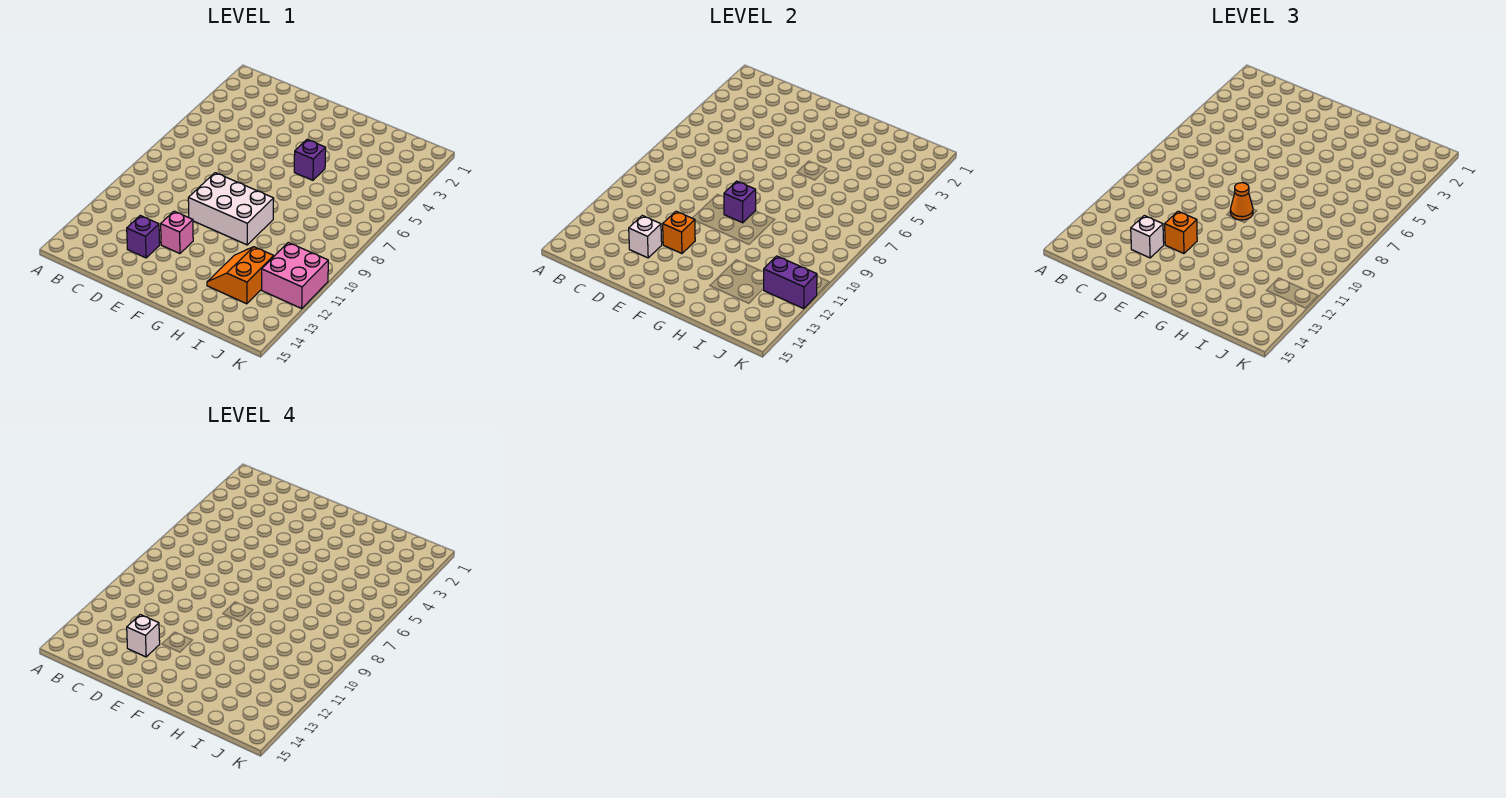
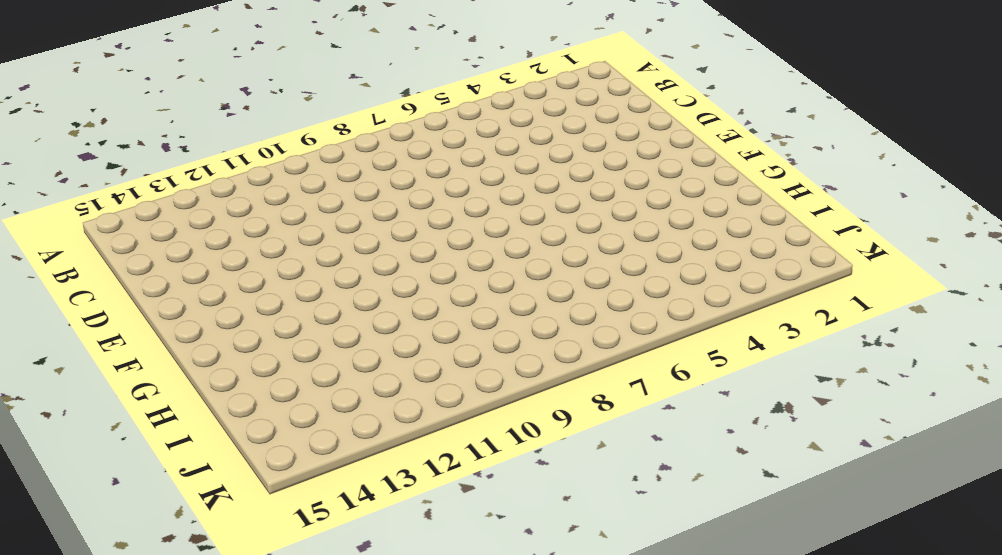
none -> purple 1x1 brick [127,216,160,258]
none -> white 2x3 brick [188,173,274,245]
none -> pink 1x1 brick [161,211,193,254]

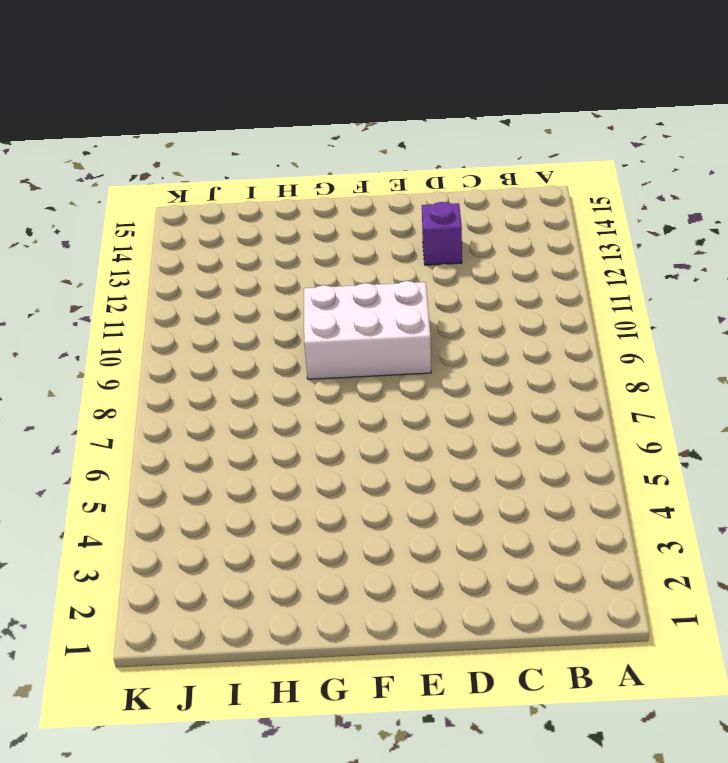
none -> pink 1x1 brick [161,211,193,254]
none -> purple 1x1 brick [294,140,326,180]
none -> orange 2x2 slope [207,247,274,304]

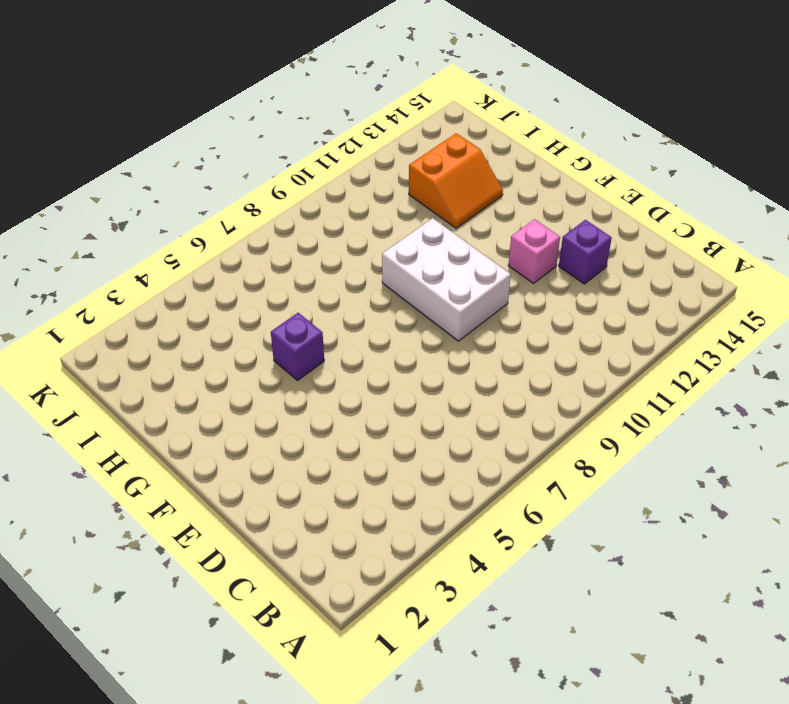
none -> pink 2x2 brick [262,242,328,308]
none -> white 1x1 brick [629,216,662,258]
none -> orange 1x1 brick [663,211,695,254]

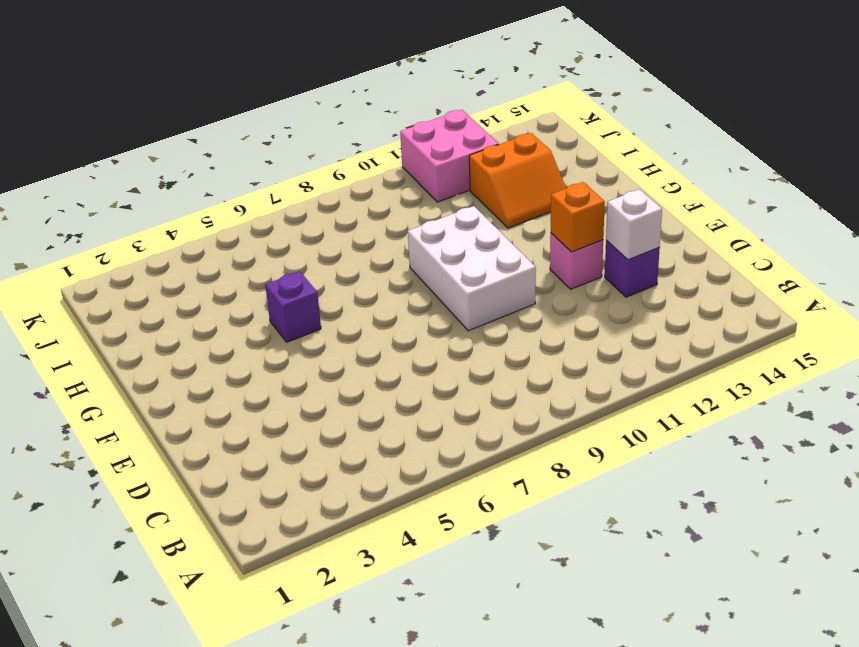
none -> purple 1x1 brick [724,181,756,223]
none -> purple 1x2 brick [764,256,817,308]
none -> white 1x1 brick [1131,216,1164,258]

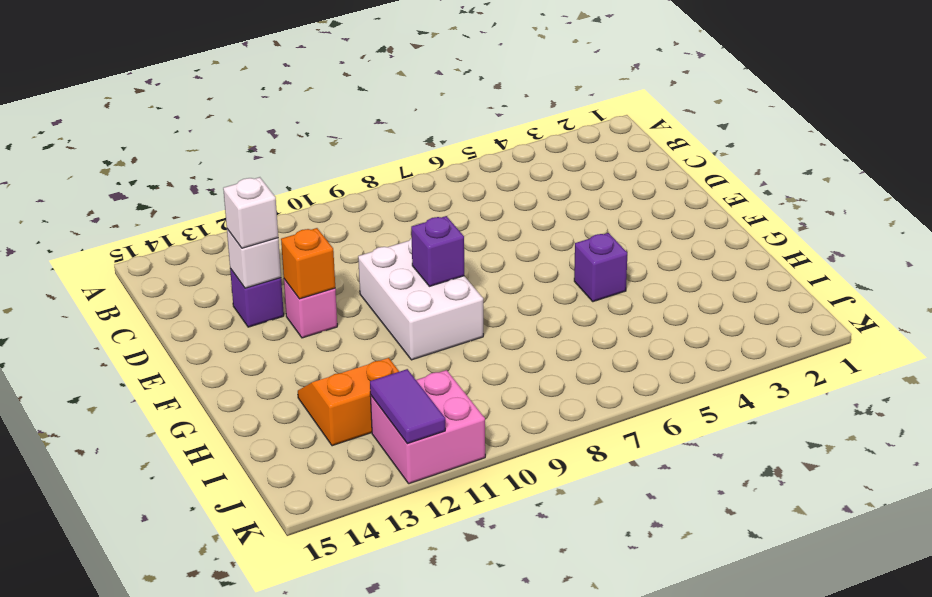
purple 1x2 tile [370,369,445,444] -> purple 1x2 brick [764,256,817,308]
none -> orange 1x1 brick [1165,211,1197,254]
none -> orange 1x1 cone [1230,183,1253,220]
none -> white 1x1 brick [127,615,160,657]

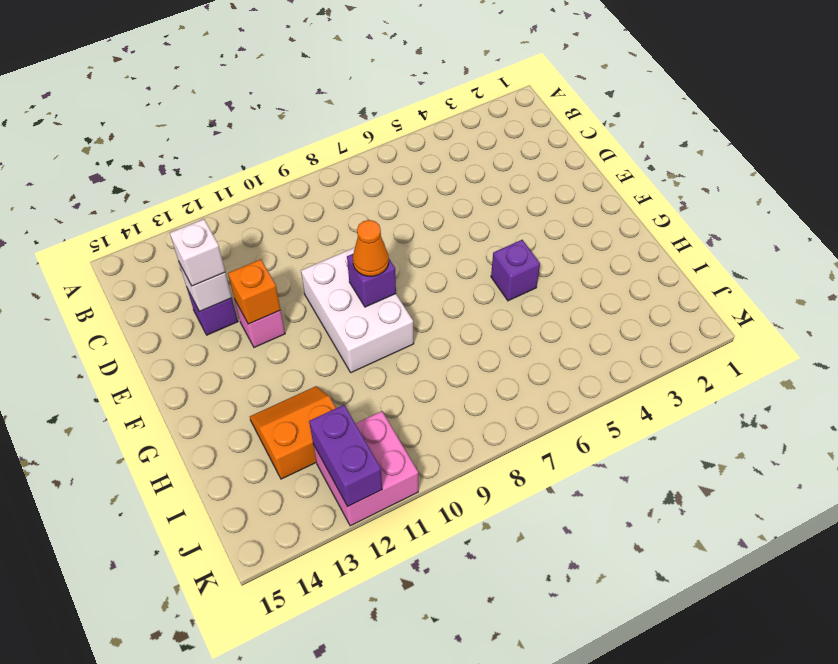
none -> orange 1x1 brick [1165,211,1197,254]
none -> white 1x1 brick [127,615,160,657]

